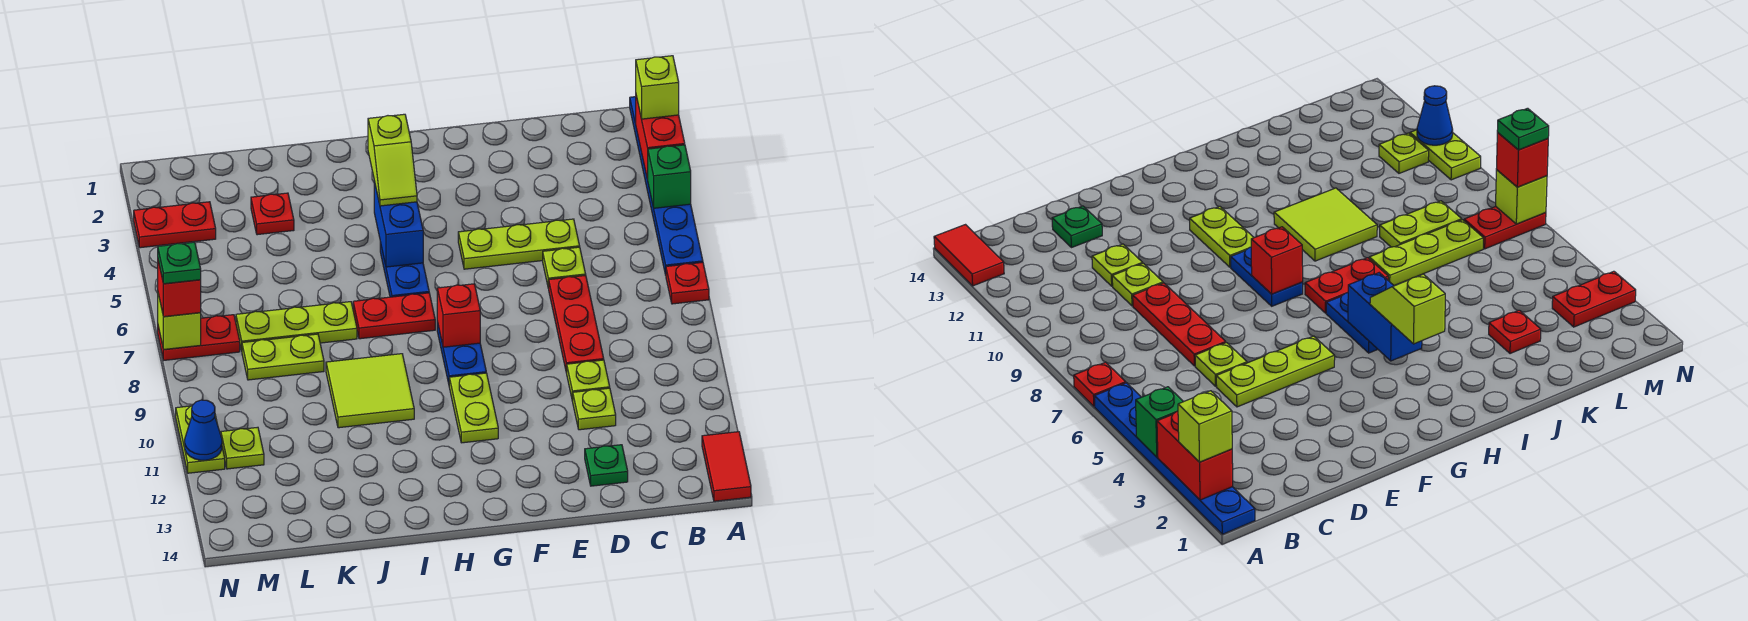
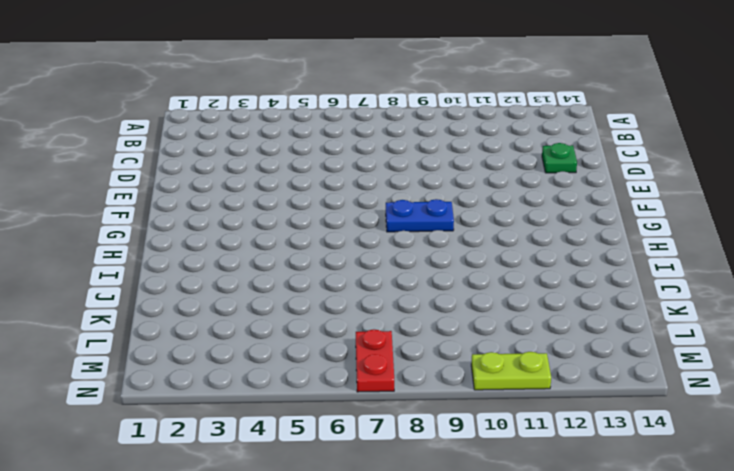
none -> blue 1x6 plate [630,97,703,275]
none -> red 1x1 plate [666,262,709,304]
none -> red 1x2 tile [702,432,751,501]
none -> lime 1x3 plate [458,219,580,269]

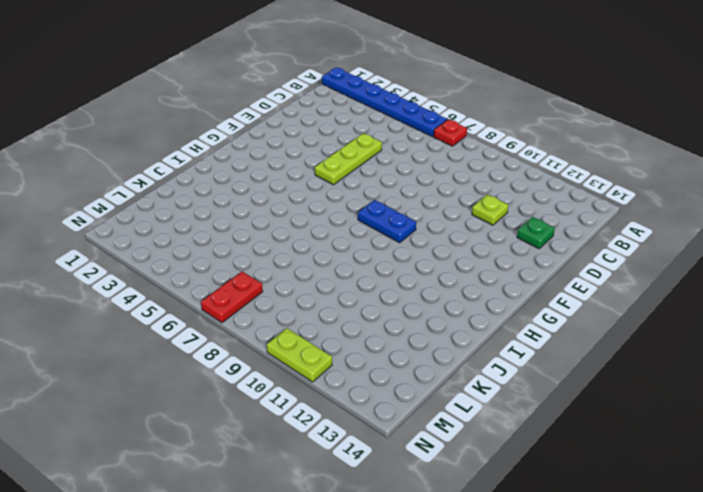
none -> red 1x2 tile [702,432,751,501]
none -> lime 1x1 plate [543,247,586,288]
none -> red 1x3 plate [549,275,604,373]
none -> lime 1x1 plate [567,360,610,401]

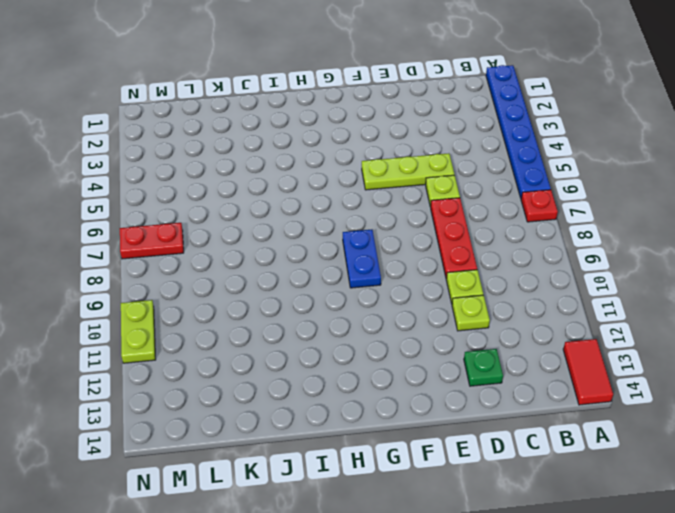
none -> lime 1x2 plate [449,373,498,443]
none -> blue 1x2 plate [380,242,429,297]
none -> red 1x2 plate [353,293,435,339]
none -> lime 2x2 tile [326,354,414,428]

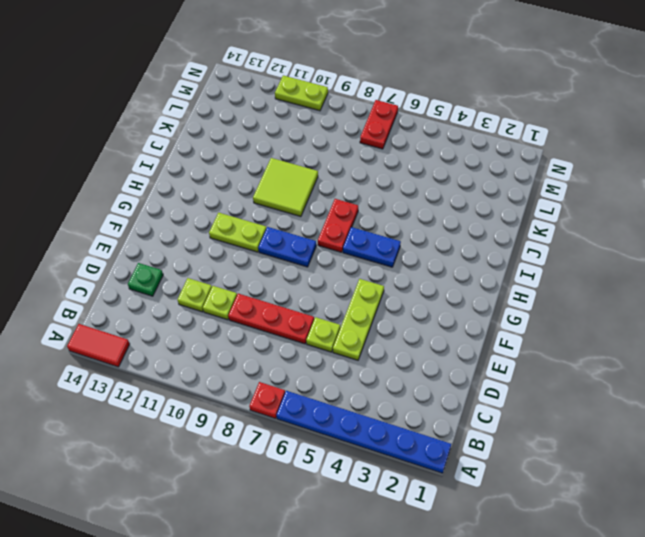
none -> lime 1x3 plate [236,302,357,351]
none -> red 1x1 plate [251,193,294,235]
none -> lime 1x2 plate [242,334,324,380]
none -> red 1x2 plate [134,202,216,248]

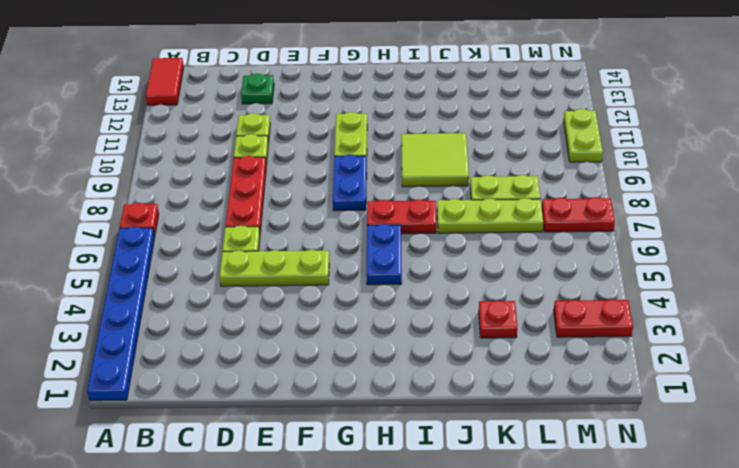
none -> lime 1x1 plate [221,427,264,469]
none -> red 1x2 brick [636,96,685,180]
none -> green 1x1 brick [648,145,691,208]
none -> red 1x1 brick [437,284,480,347]

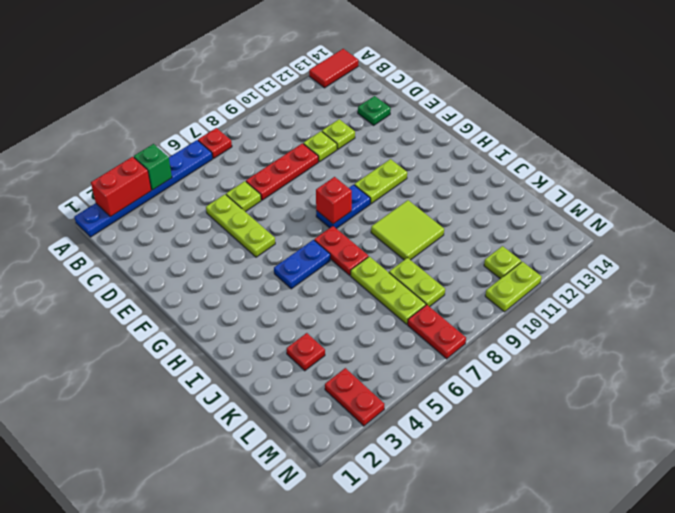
none -> blue 1x2 brick [374,181,423,267]
none -> lime 1x1 brick [158,294,201,350]
none -> blue 1x1 cone [185,400,222,460]
none -> lime 1x1 brick [636,56,679,119]

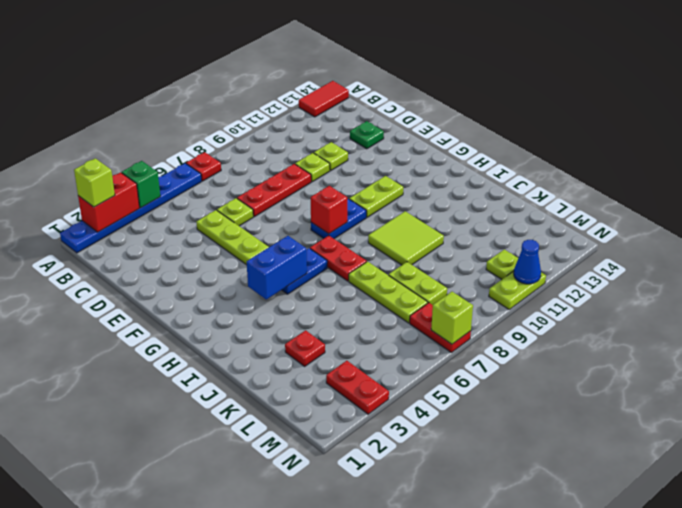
none -> lime 1x2 slope [368,114,417,206]
none -> red 1x1 brick [158,261,201,317]
none -> green 1x1 plate [158,242,201,284]

